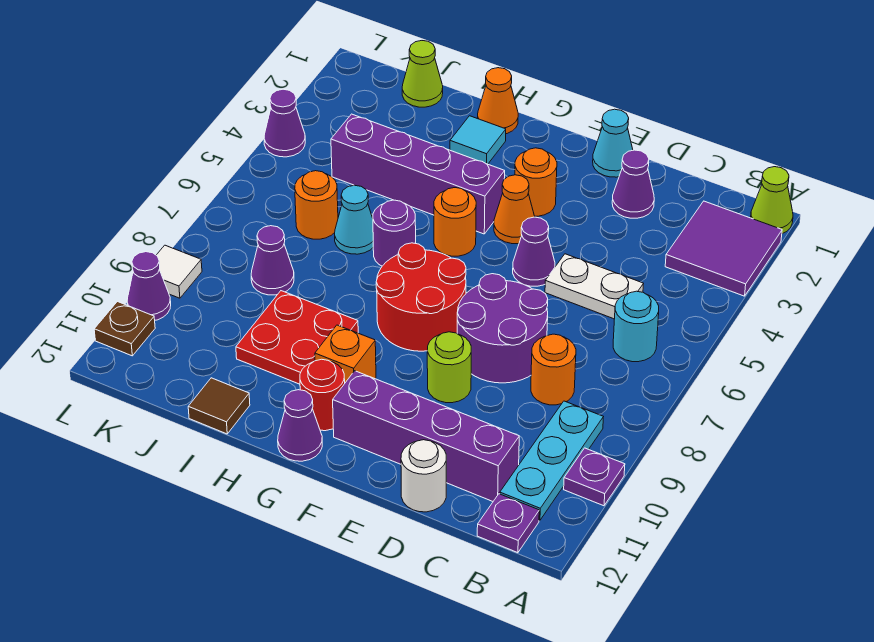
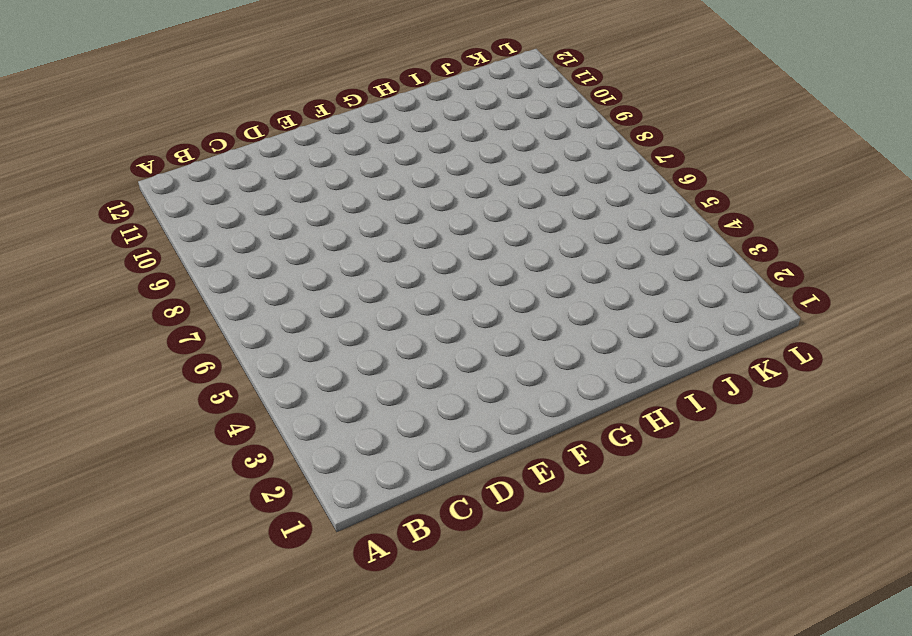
none -> lime 1x1 cone [751,167,793,234]
none -> purple 2x2 tile [665,201,782,296]
none -> purple 1x1 plate [564,448,625,506]
none -> cyan 1x1 round brick [613,291,659,362]

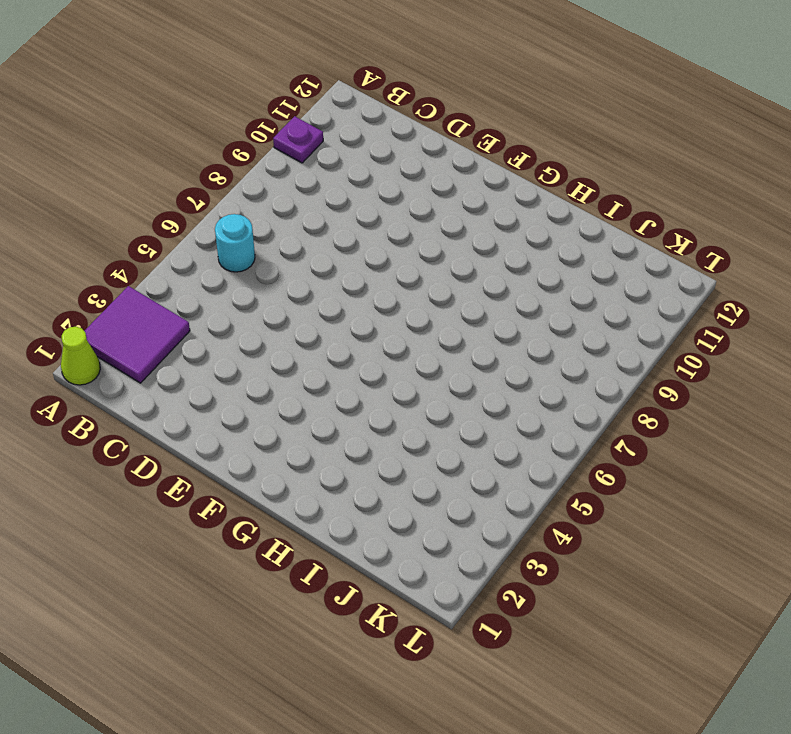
none -> cyan 1x3 plate [500,401,603,520]
none -> purple 1x1 plate [477,494,539,553]
none -> white 1x2 plate [545,254,643,319]
none -> orange 1x1 round brick [531,334,576,405]

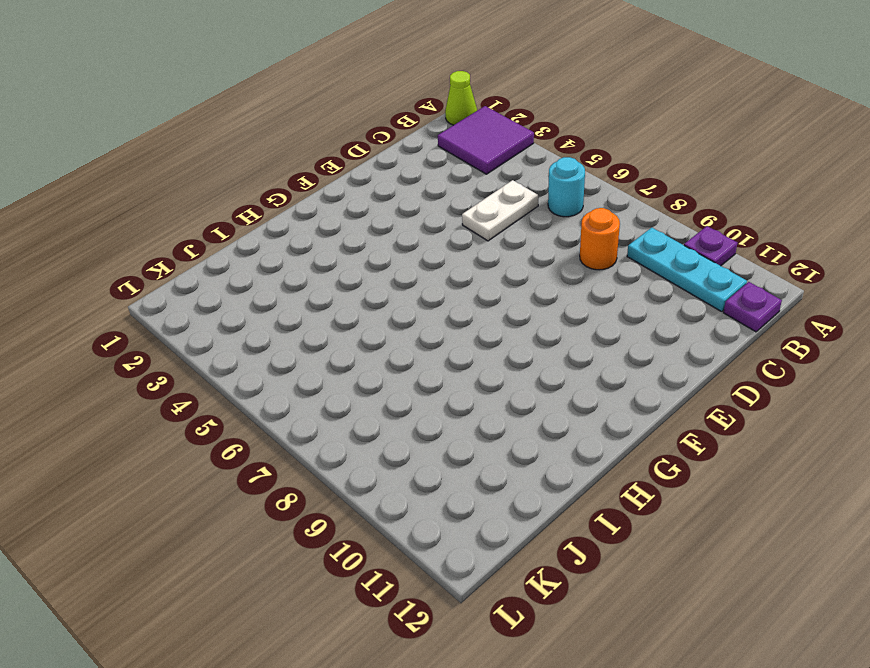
none -> purple 1x4 brick [333,371,519,501]
none -> purple 1x1 cone [612,150,654,218]
none -> purple 2x2 round brick [457,274,548,383]
none -> white 1x1 round brick [401,440,446,512]

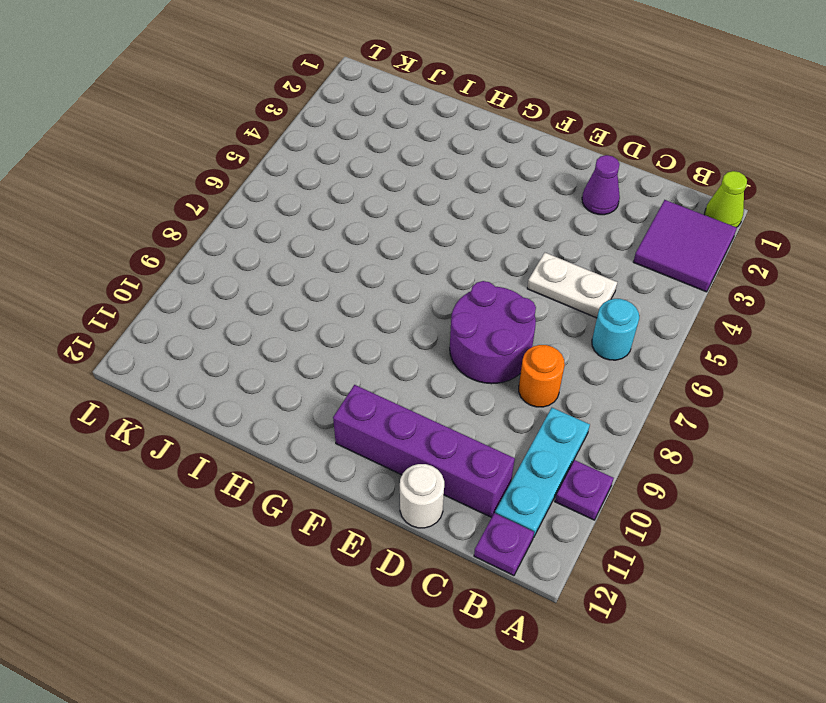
none -> cyan 1x1 cone [593,109,633,177]
none -> purple 1x1 cone [513,217,555,286]
none -> lime 1x1 round brick [427,332,471,403]
none -> orange 1x1 round brick [515,148,557,216]

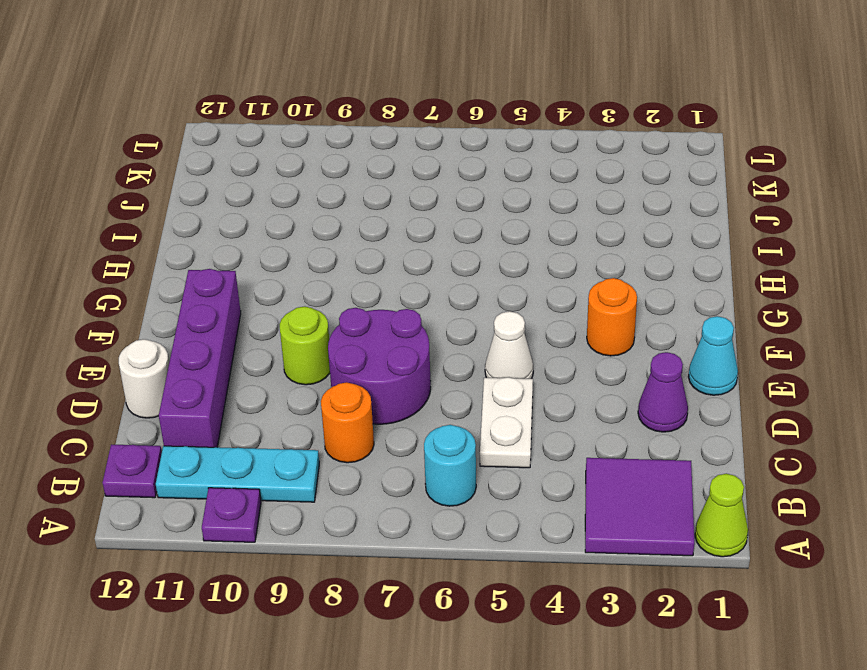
white 1x1 cone [485,311,533,379] -> purple 1x1 cone [513,217,555,286]
none -> orange 1x1 cone [494,175,535,244]
none -> red 2x2 round brick [376,243,466,351]
none -> purple 1x4 brick [331,114,505,234]
none -> orange 1x1 round brick [434,188,476,256]

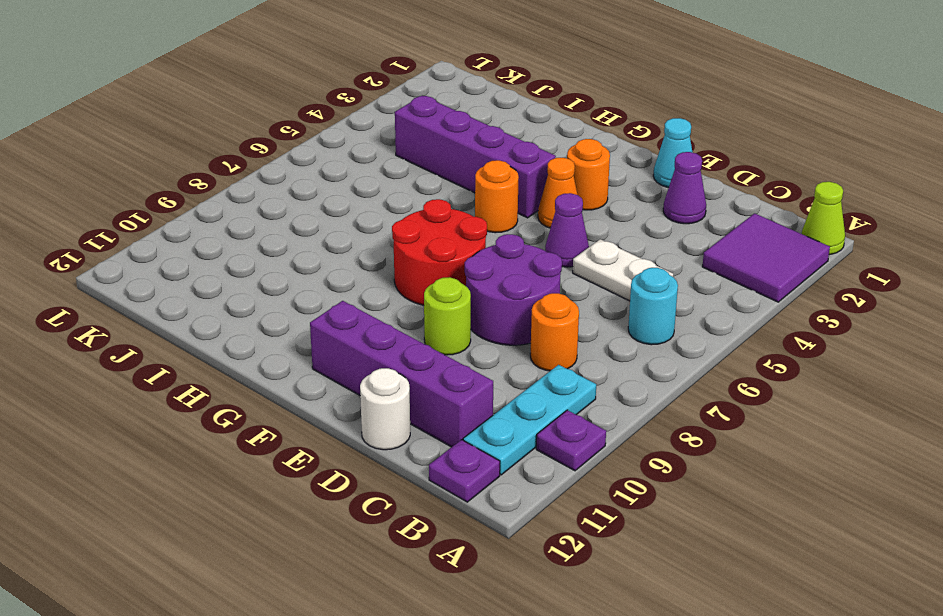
none -> orange 1x1 brick [315,325,376,383]
none -> red 1x1 round brick [300,359,345,431]
none -> purple 1x1 cone [278,390,322,461]
none -> orange 1x1 cone [478,68,518,134]

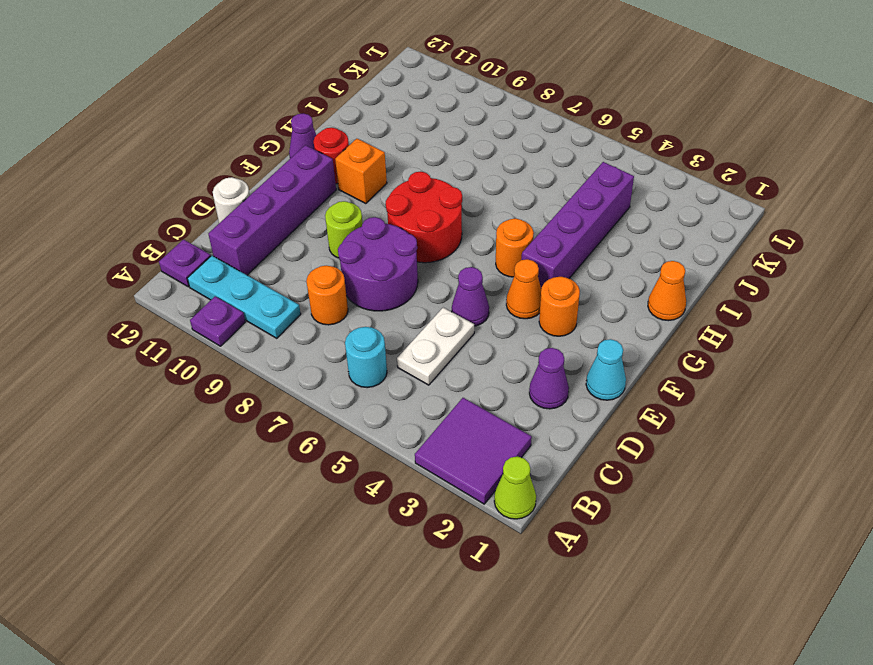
none -> cyan 1x1 tile [450,116,506,164]
none -> purple 1x1 round brick [373,200,416,266]
none -> red 2x2 plate [236,291,358,384]
none -> cyan 1x1 cone [335,185,373,254]

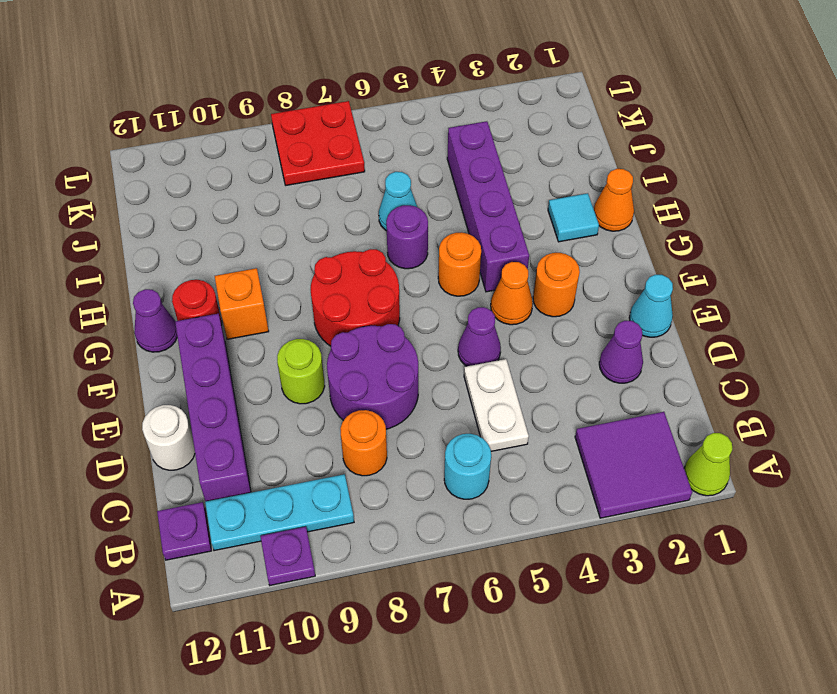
red 2x2 plate [271,101,365,185] -> red 2x2 plate moved to [236,291,358,384]
none -> brown 1x1 tile [188,378,250,434]
none -> lime 1x1 cone [402,41,443,107]
none -> orange 1x1 round brick [295,171,338,239]
none -> purple 1x1 cone [251,226,294,295]

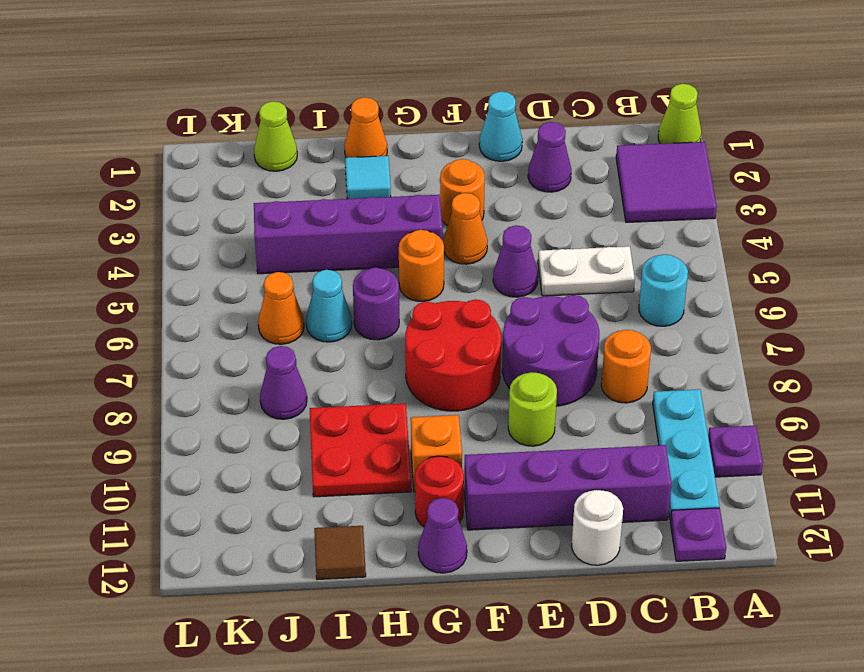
orange 1x1 cone [258,272,304,344] -> orange 1x1 round brick [295,171,338,239]
none -> purple 1x1 cone [264,89,305,157]
none -> white 1x1 tile [157,245,202,298]
none -> purple 1x1 cone [127,252,171,320]
none -> brown 1x1 plate [94,302,155,356]

